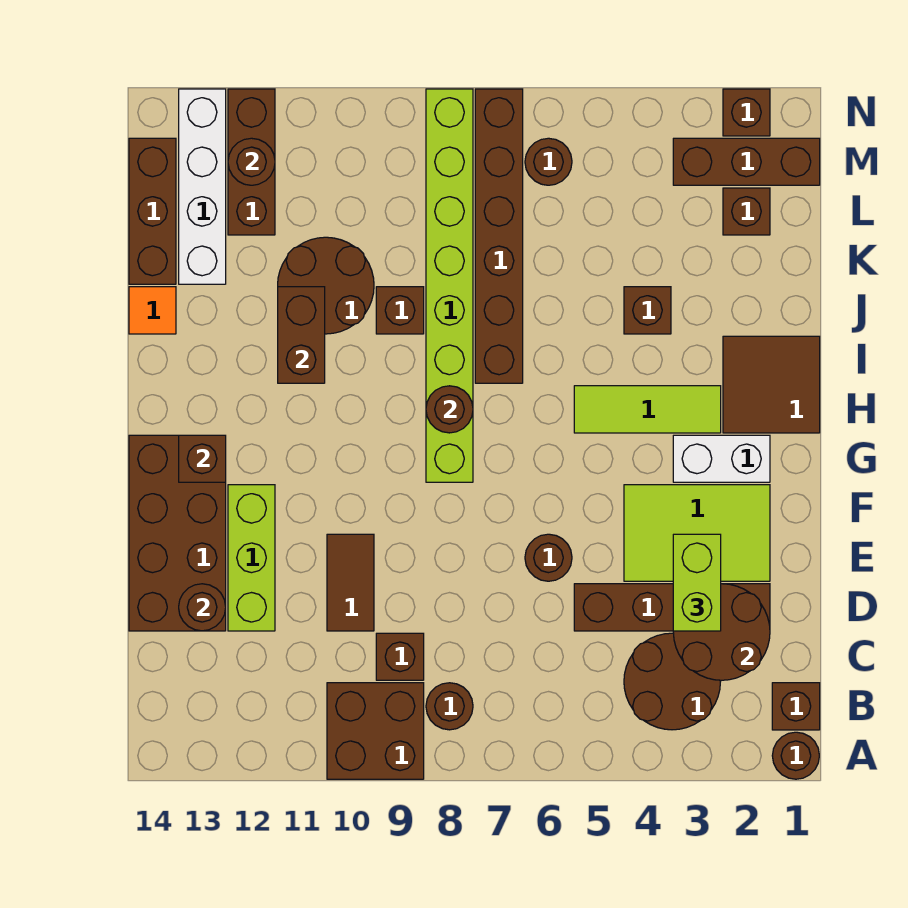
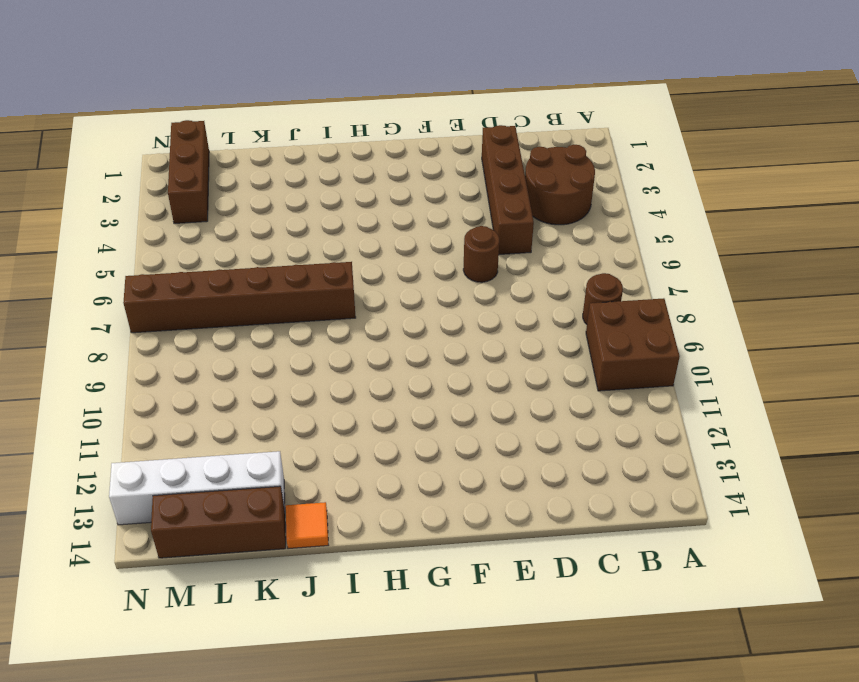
none -> brown 1x1 round brick [772,732,819,779]
none -> brown 1x1 brick [772,683,820,730]
none -> brown 1x1 brick [376,633,424,680]
none -> brown 1x2 tile [327,534,374,631]

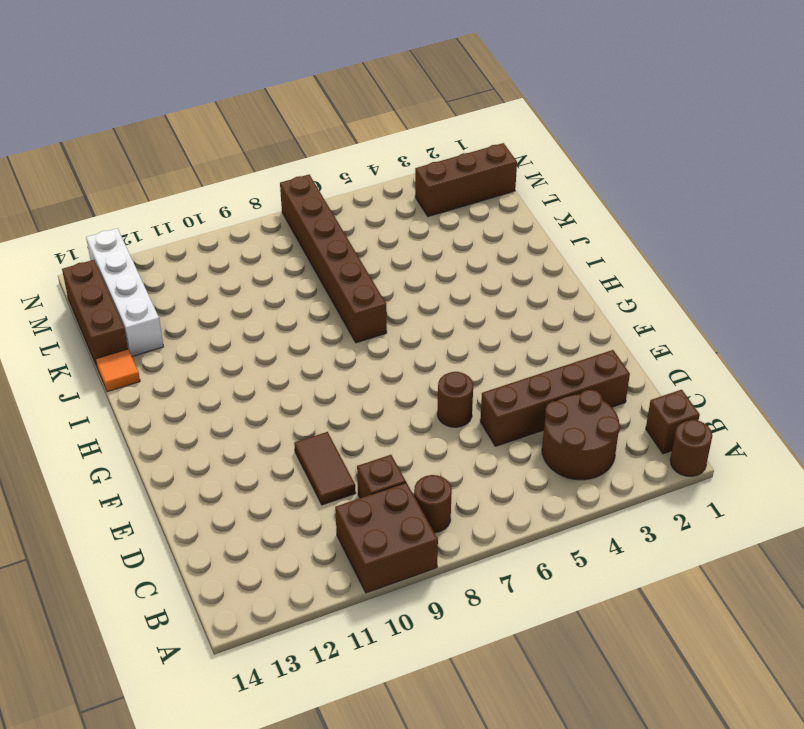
none -> lime 1x3 brick [228,485,275,631]
none -> brown 2x4 brick [129,435,226,631]
none -> lime 2x3 tile [624,485,770,581]
none -> white 1x2 brick [673,435,770,482]

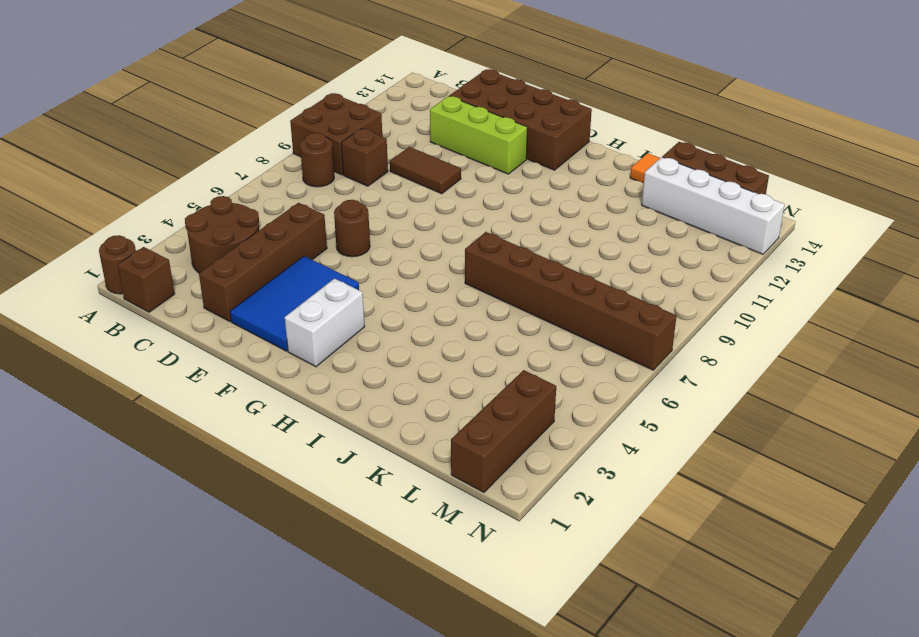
blue 2x3 tile [230,256,359,351] -> lime 2x3 tile [624,485,770,581]
none -> lime 1x8 brick [426,89,473,482]
none -> brown 2x2 tile [723,336,820,433]
none -> lime 1x3 tile [574,386,721,433]
none -> brown 1x1 brick [624,287,671,334]

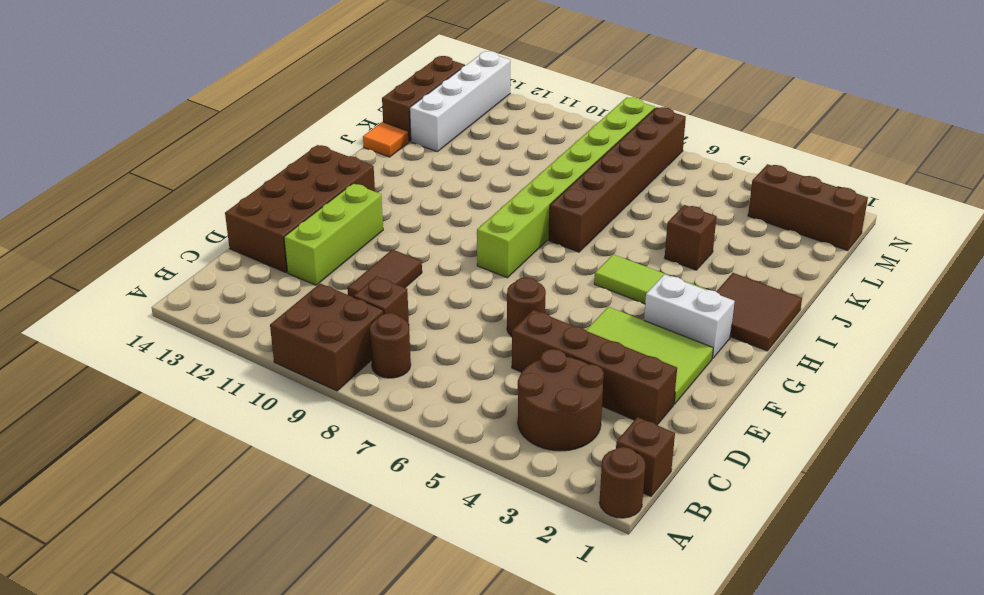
none -> brown 1x1 brick [376,287,424,334]
none -> brown 2x2 round brick [278,237,374,334]
none -> brown 1x1 brick [723,188,770,235]
none -> brown 1x3 brick [228,89,275,235]

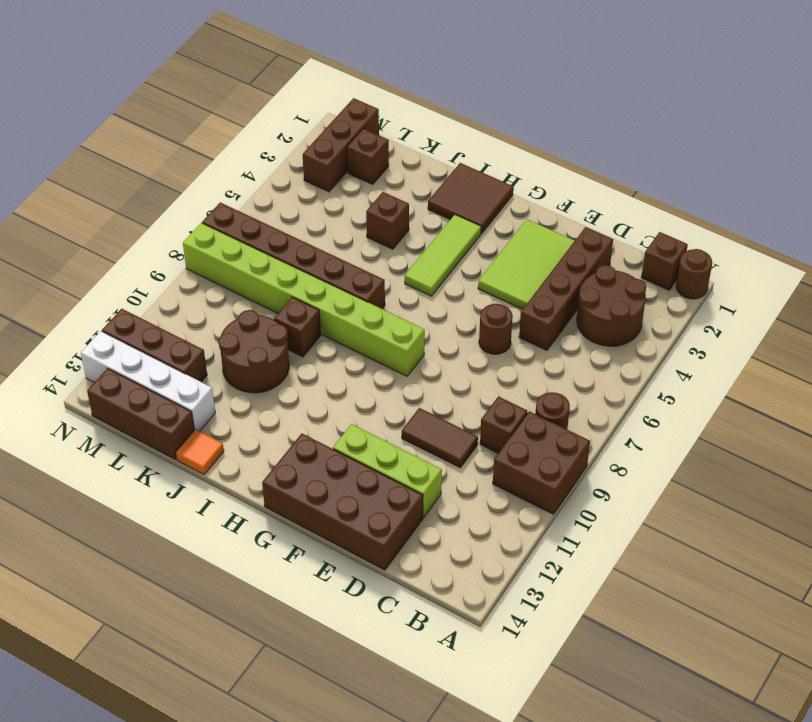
none -> white 1x2 brick [673,435,770,482]
none -> brown 1x1 round brick [525,138,572,185]
none -> brown 1x1 brick [723,89,770,136]
none -> brown 2x2 round brick [673,584,770,680]

